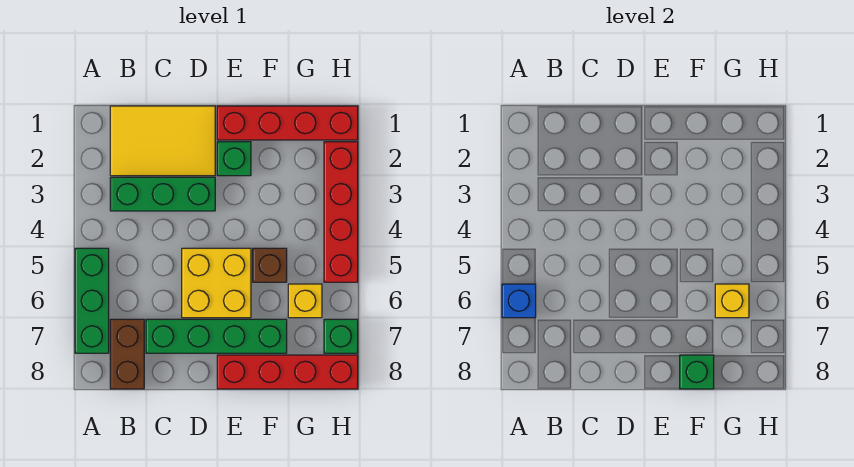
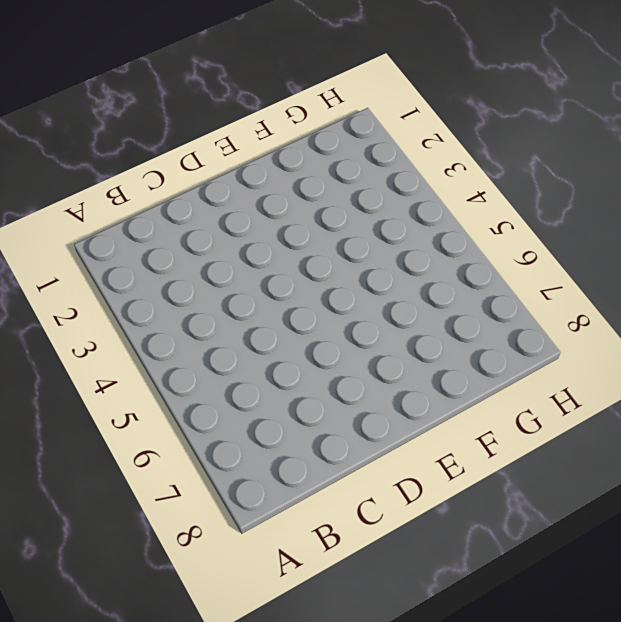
none -> green 1x3 brick [75,248,109,353]
none -> yellow 2x3 tile [110,106,215,176]
none -> green 1x3 brick [110,177,215,211]

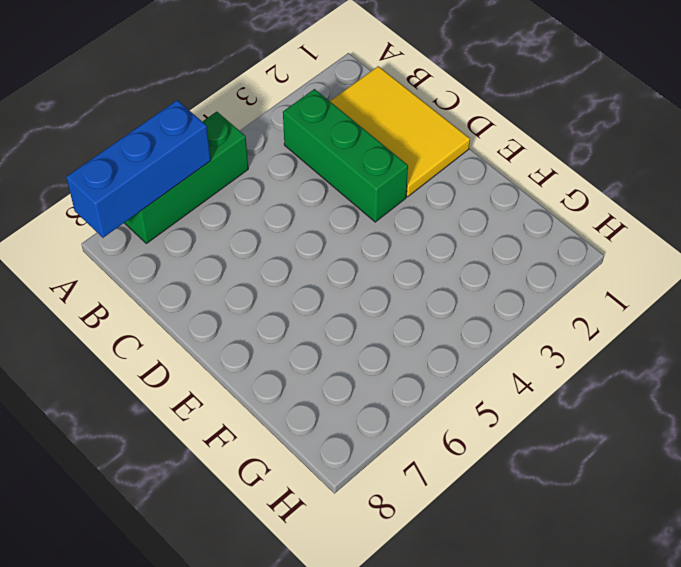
blue 1x3 brick [66,100,211,238] -> blue 1x1 brick [502,284,536,318]
none -> brown 1x2 brick [110,319,144,389]
none -> green 1x4 brick [146,319,287,353]
none -> yellow 2x2 brick [182,248,251,318]

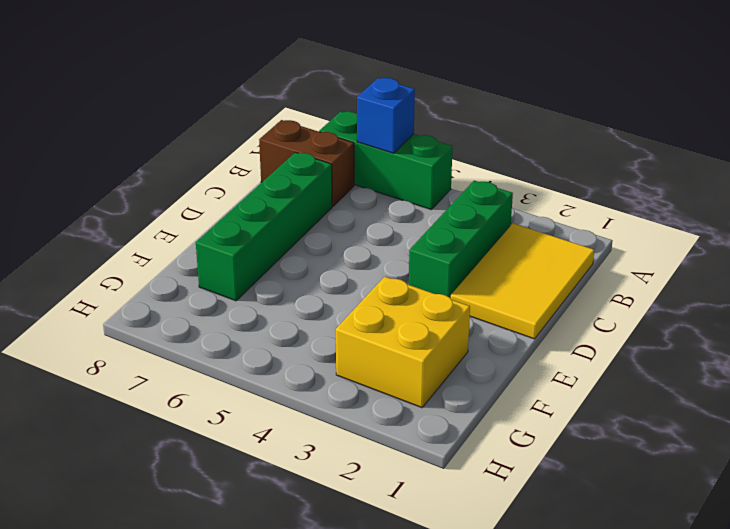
yellow 2x2 brick [336,277,470,408] -> yellow 2x2 brick moved to [182,248,251,318]
none -> red 1x4 brick [217,106,358,140]
none -> green 1x1 brick [217,142,251,176]
none -> red 1x4 brick [217,355,358,389]

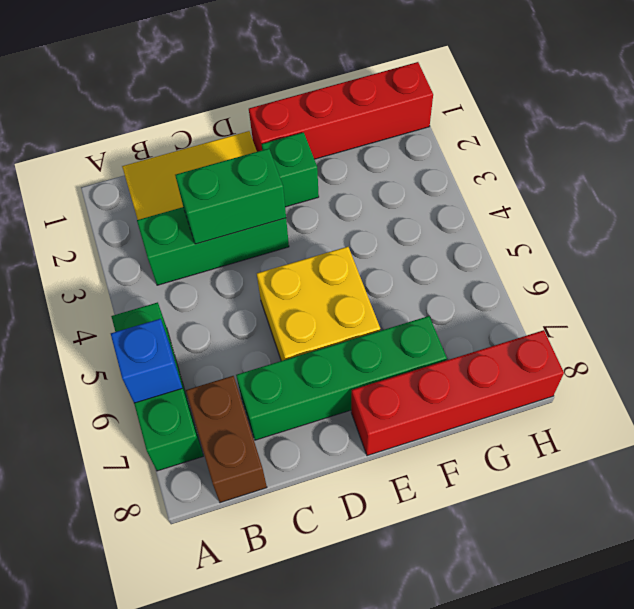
green 1x2 brick [175,149,286,244] -> none
none -> brown 1x1 brick [253,248,287,282]
none -> yellow 1x1 brick [288,284,322,318]
none -> red 1x4 brick [324,142,358,282]

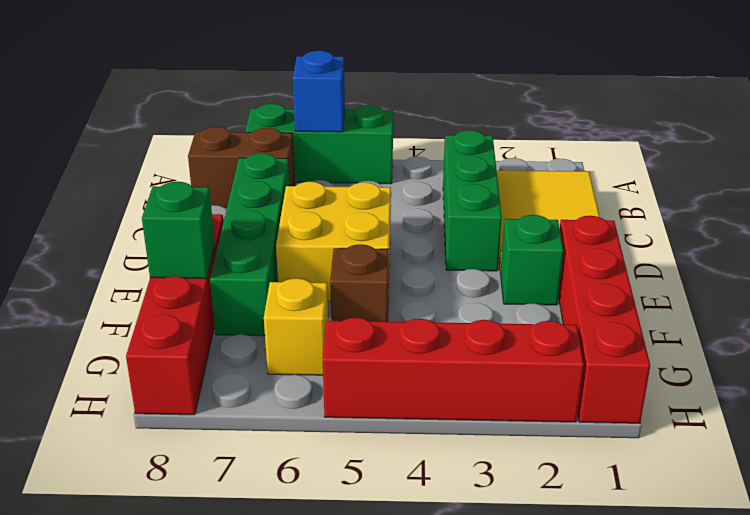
none -> green 1x1 brick [324,319,358,353]
none -> yellow 1x1 brick [715,284,749,318]

